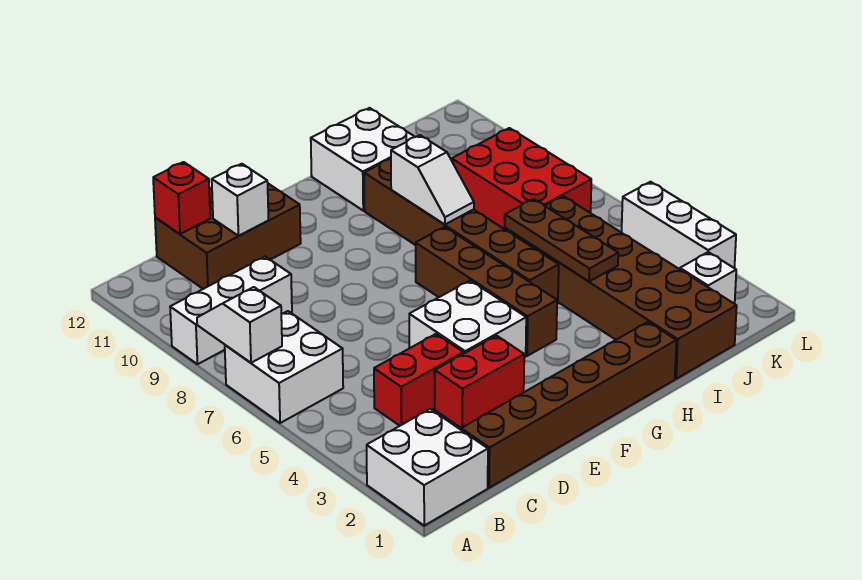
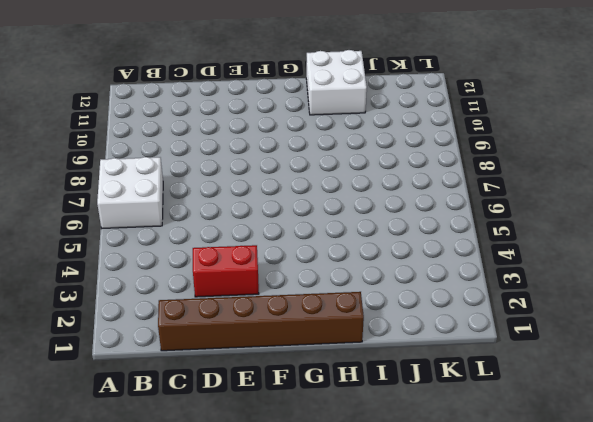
none -> white 2x2 brick [367,409,488,526]
none -> white 1x3 brick [170,257,292,364]
none -> red 1x2 brick [374,334,464,426]

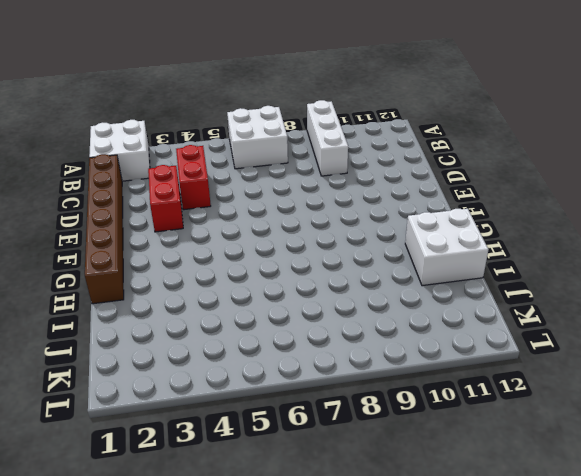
none -> brown 2x3 brick [155,184,301,289]
none -> white 2x2 brick [409,280,526,358]
none -> brown 1x4 brick [416,227,557,356]

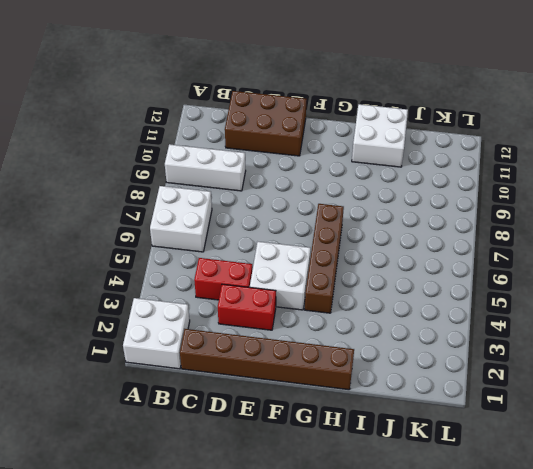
none -> brown 1x6 brick [364,159,559,304]
none -> brown 2x6 brick [505,196,737,379]
none -> red 2x3 brick [452,128,591,229]

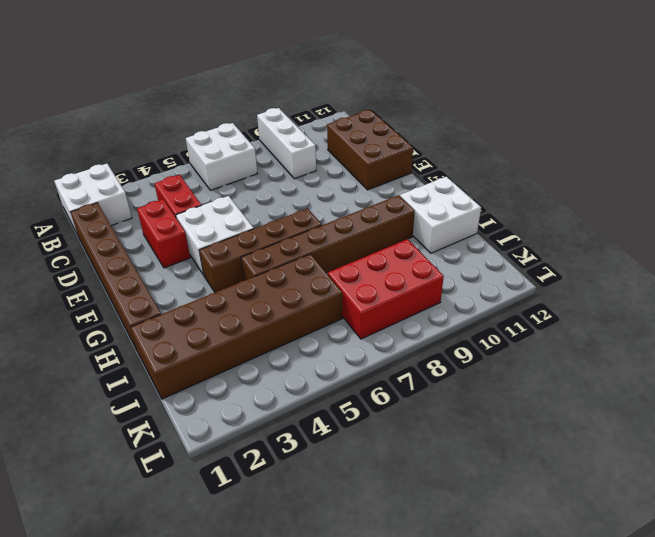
none -> white 1x1 brick [680,252,736,304]
none -> white 1x3 brick [622,182,736,269]
none -> white 1x2 slope [197,287,282,363]

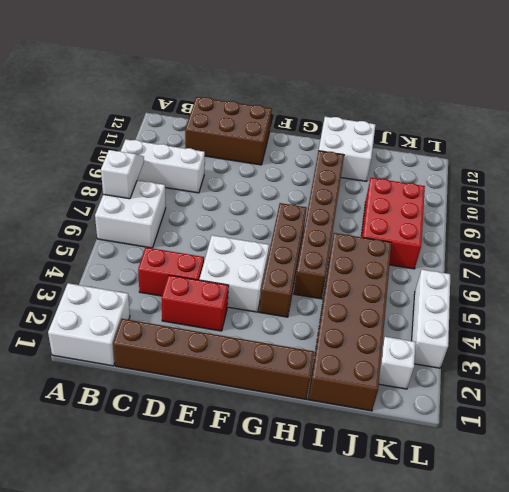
none -> red 1x1 brick [153,162,210,234]
none -> white 1x1 brick [212,164,268,236]
none -> white 1x2 slope [391,135,474,224]

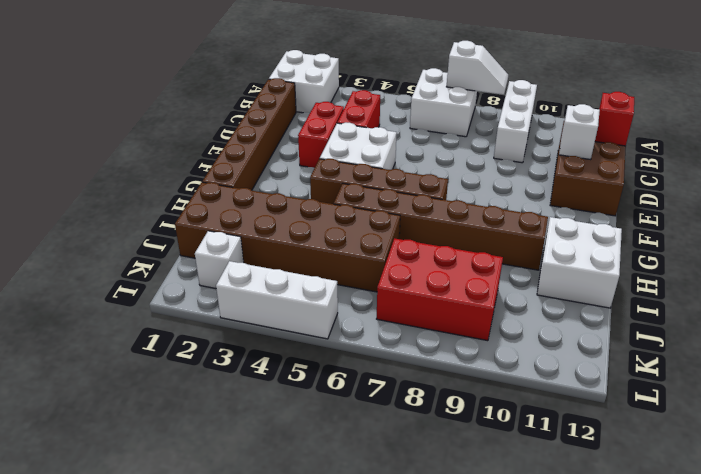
none -> white 1x2 slope [391,135,474,224]
none -> brown 1x3 plate [505,199,618,282]

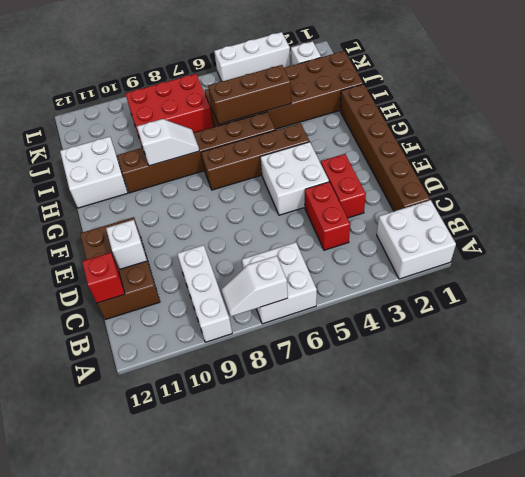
brown 1x3 brick [208,65,291,124] -> brown 1x3 plate [505,199,618,282]

